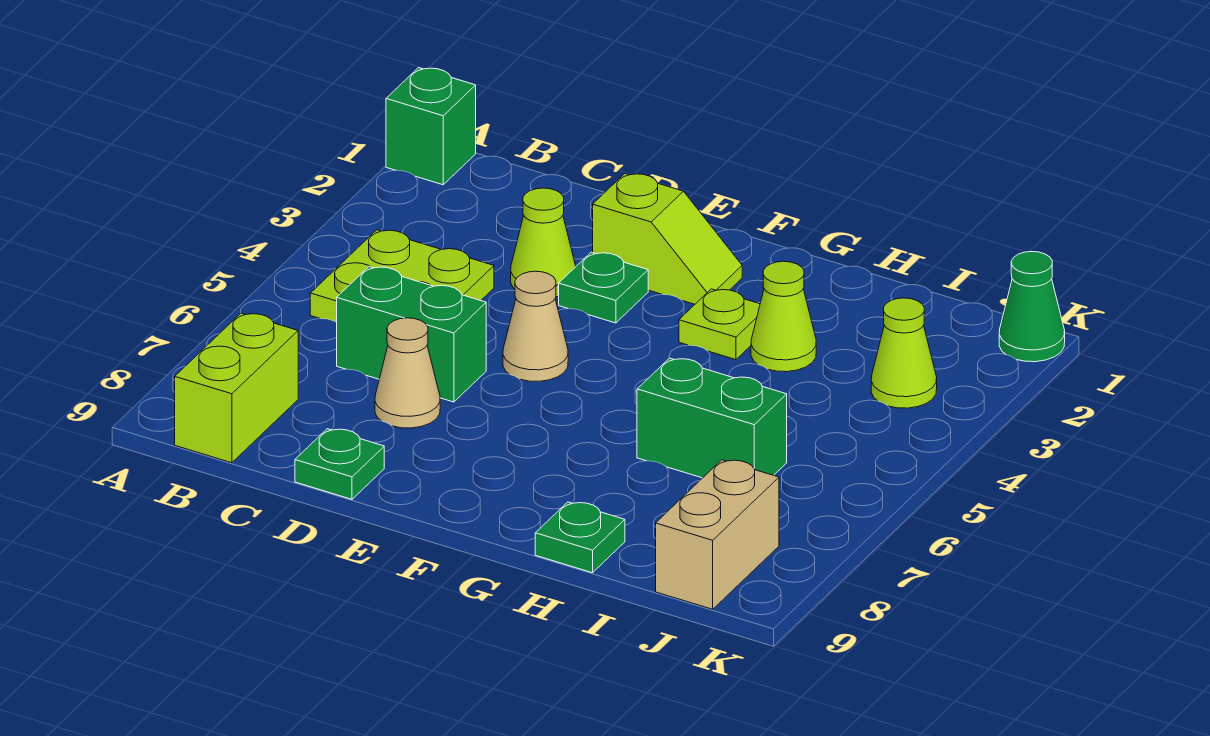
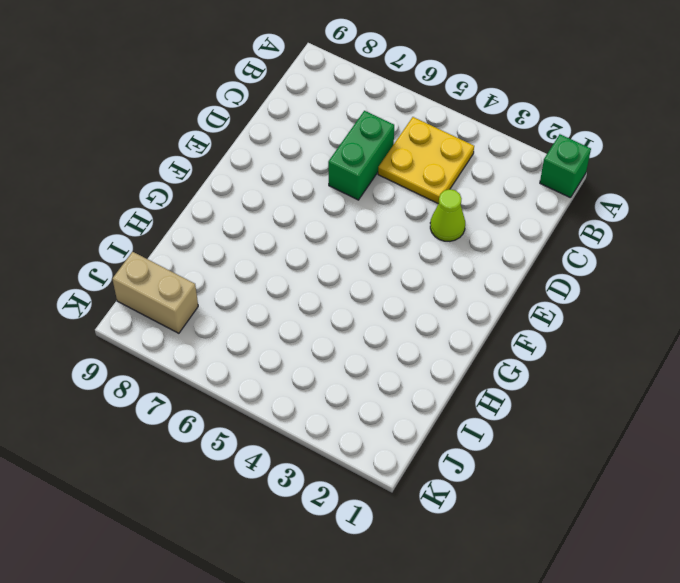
yellow 2x2 plate [378,117,474,204] -> lime 2x2 plate [310,230,494,322]
none -> lime 1x2 brick [175,313,298,463]
none -> tan 1x1 cone [375,318,440,428]
none -> green 1x1 plate [295,429,384,499]

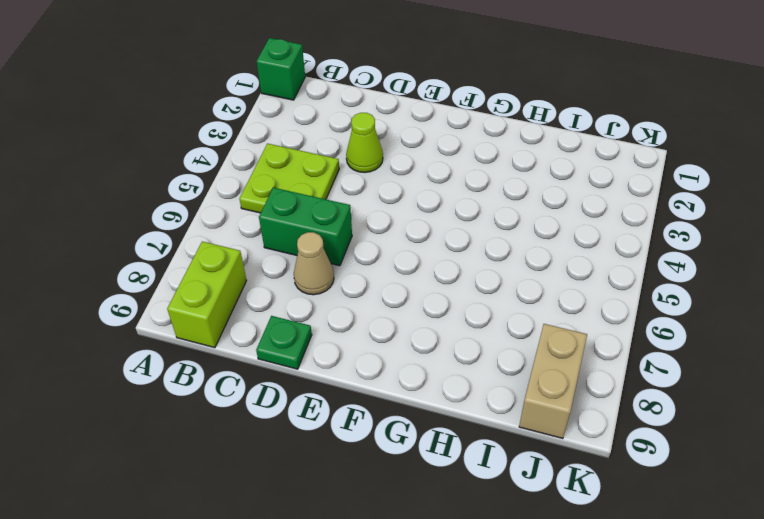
none -> lime 1x2 slope [593,174,742,304]
none -> green 1x1 plate [559,252,648,323]
none -> tan 1x1 cone [503,271,568,381]

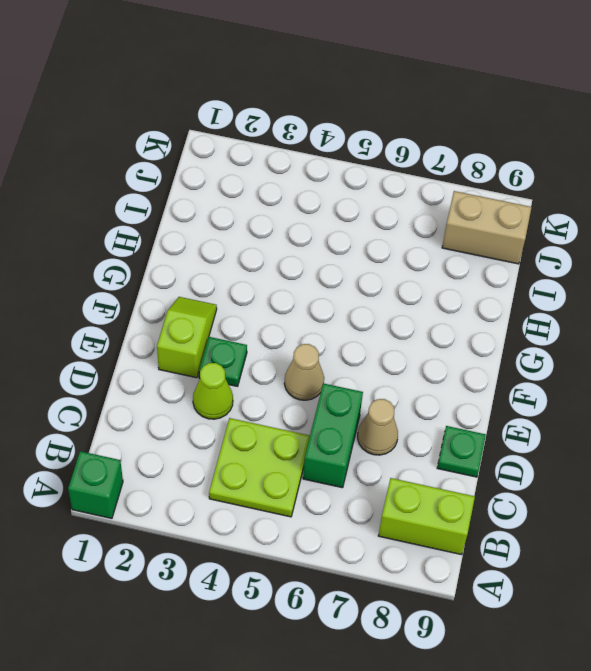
none -> lime 1x1 plate [679,289,760,360]
none -> lime 1x1 cone [751,261,816,372]
none -> green 1x2 brick [637,358,787,478]

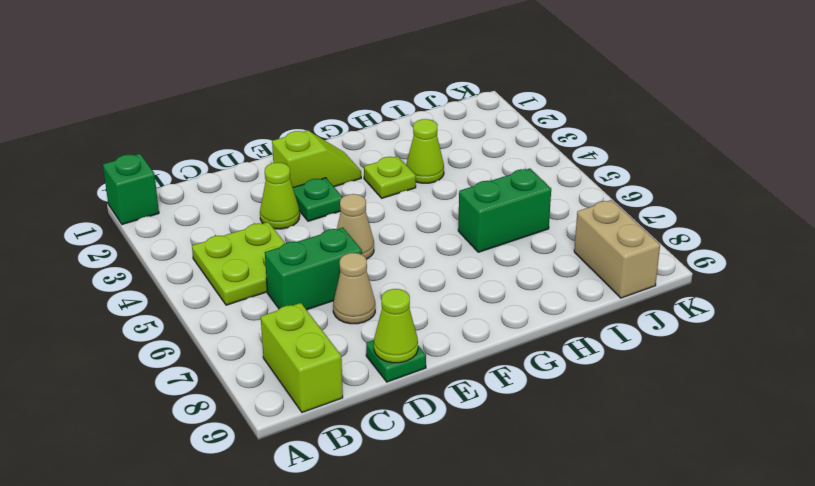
lime 1x1 cone [374,289,418,363] -> lime 1x1 cone moved to [871,298,937,408]
none -> green 1x1 plate [535,502,625,573]
none -> green 1x1 cone [999,252,1065,362]

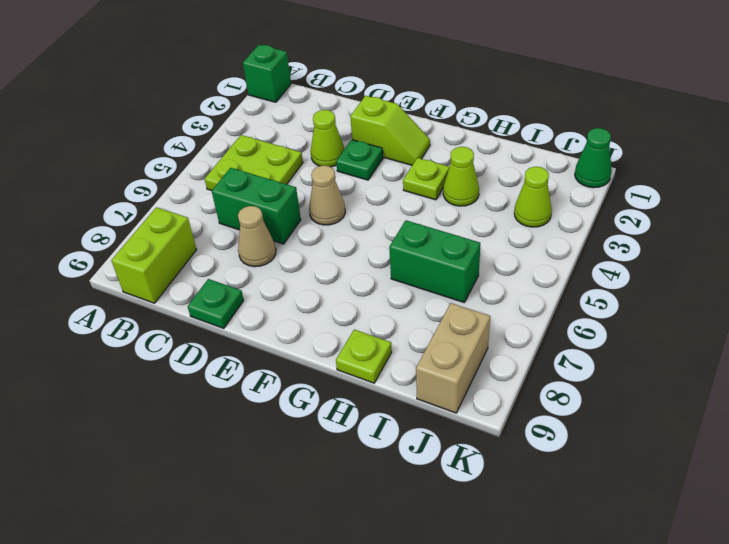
lime 1x1 plate [336,330,392,383] -> green 1x1 plate [535,502,625,573]

